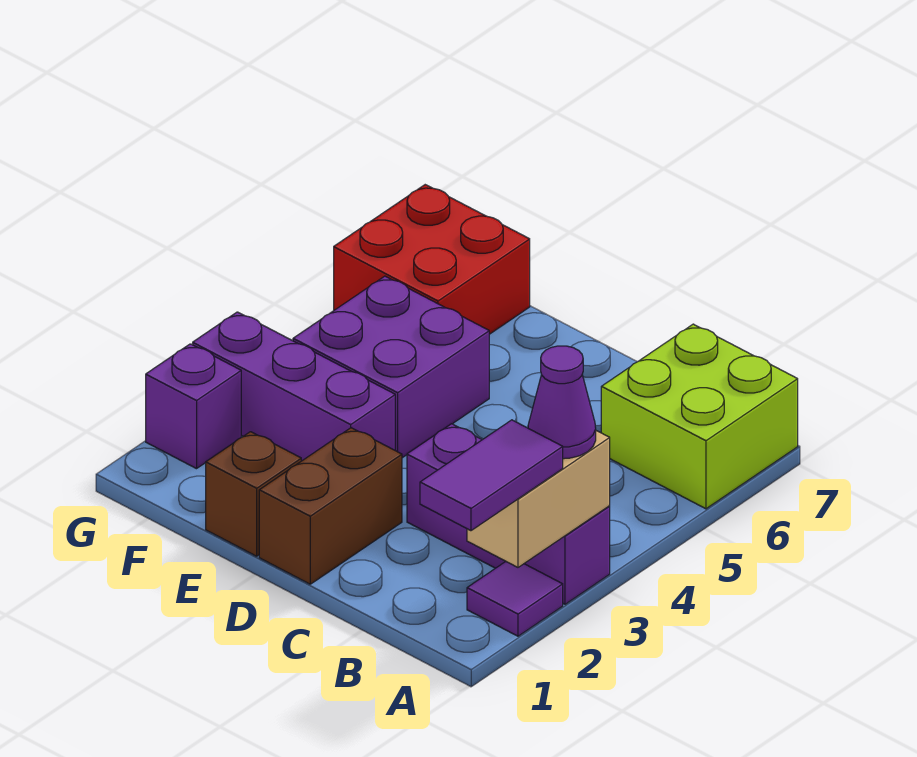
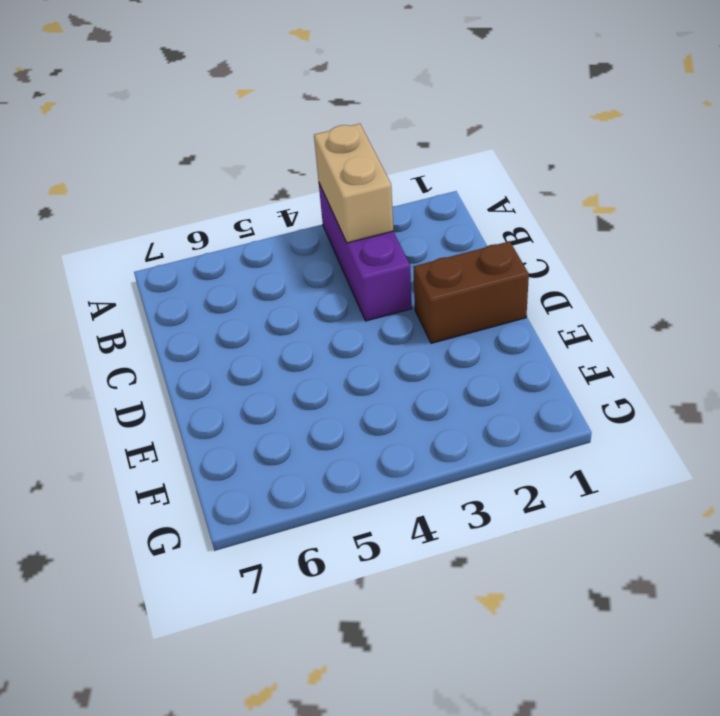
tan 1x2 brick [314,124,393,243] -> tan 1x2 brick turned to [467,431,610,567]
none -> purple 1x1 tile [467,562,563,636]
none -> lime 2x2 brick [601,324,798,509]
none -> brown 1x1 brick [206,432,301,556]

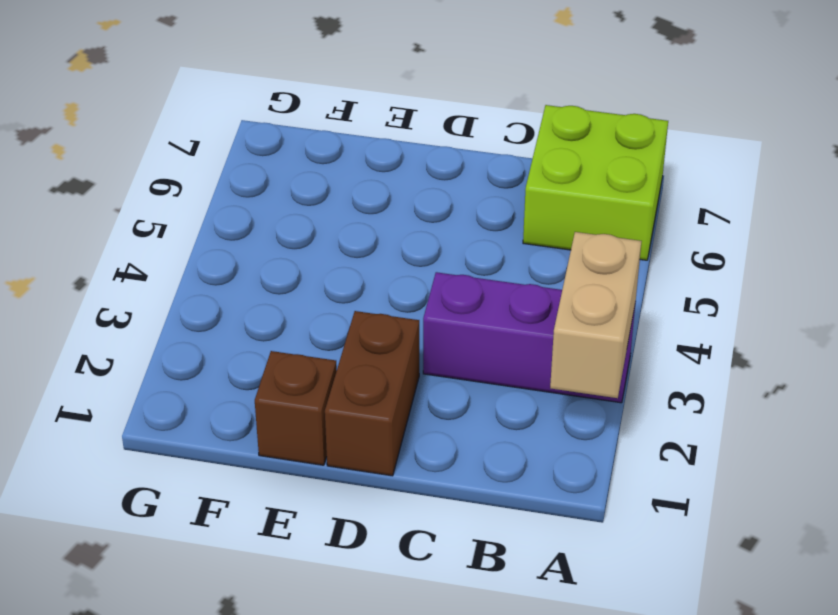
none -> purple 1x1 tile [467,562,563,636]
none -> purple 1x3 brick [193,312,395,461]
none -> purple 2x2 brick [293,276,489,458]

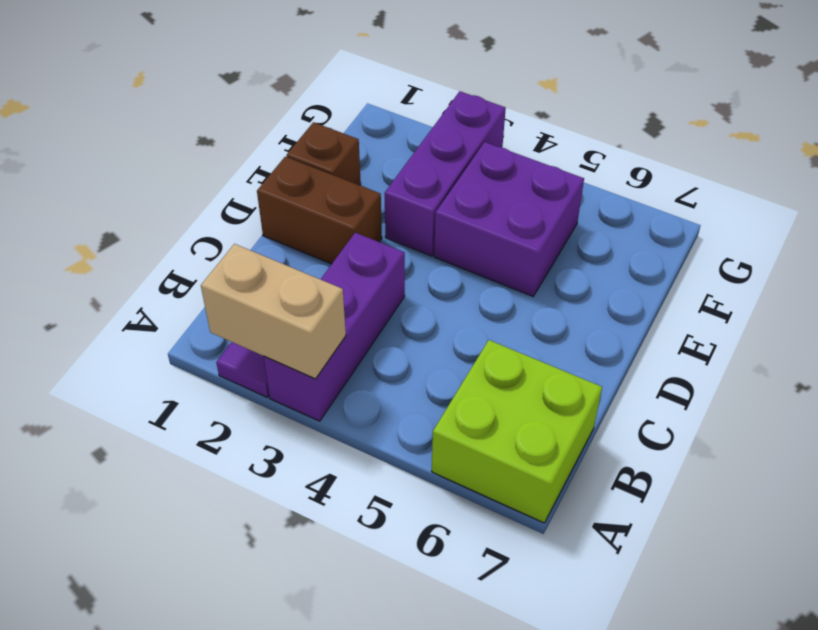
none -> red 2x2 brick [334,185,530,334]
none -> purple 1x1 brick [146,344,241,469]
none -> purple 1x2 tile [420,420,563,531]

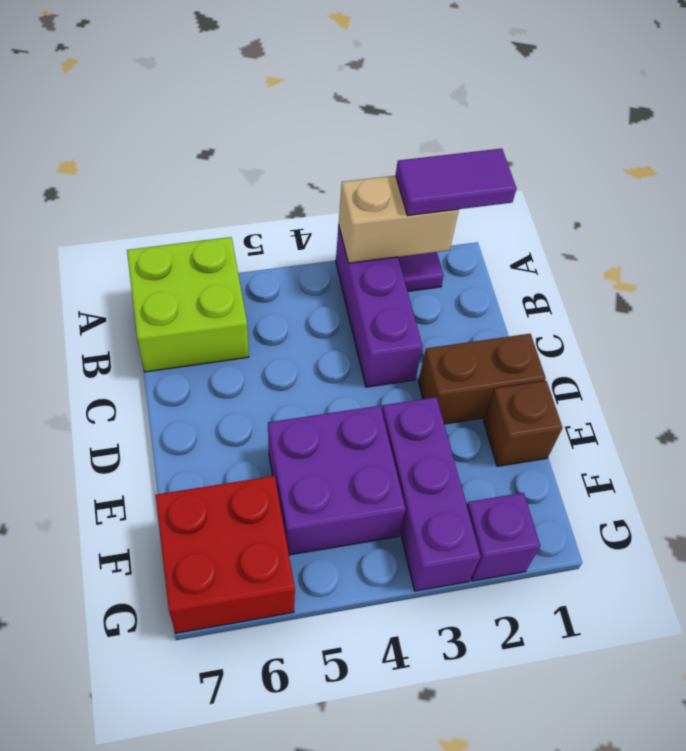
none -> purple 1x1 cone [528,346,596,459]

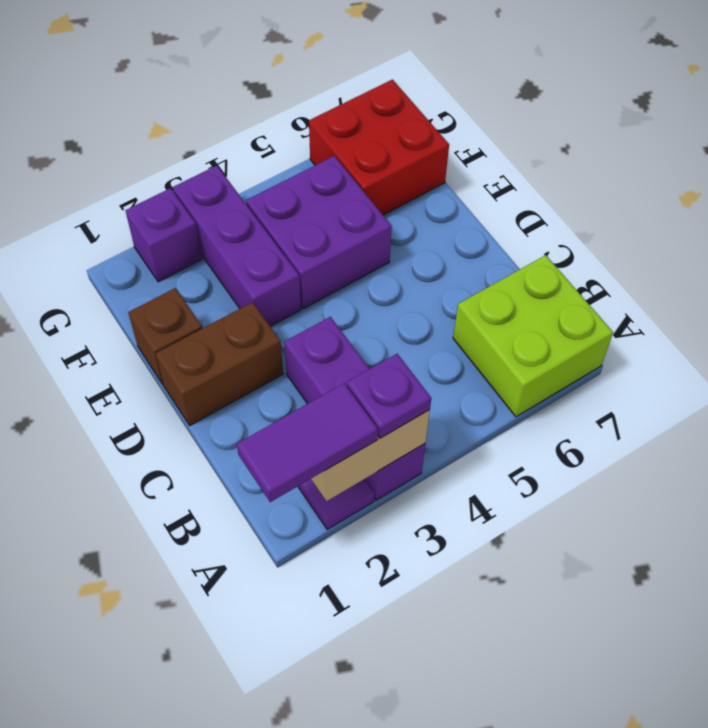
purple 1x1 plate [347,354,431,438] -> purple 1x1 cone [528,346,596,459]

